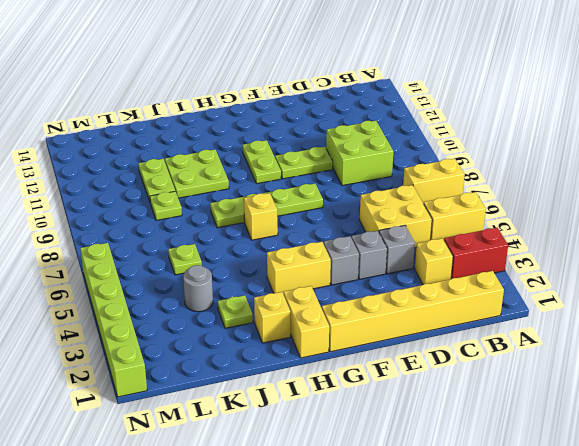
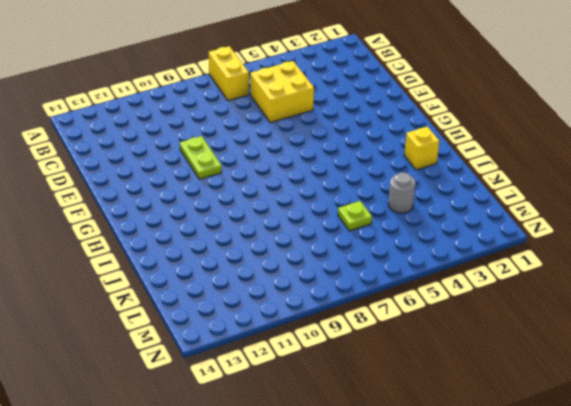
none -> red 1x2 brick [444,228,508,279]
none -> yellow 1x2 brick [424,192,486,240]
none -> yellow 1x6 brick [322,271,504,352]

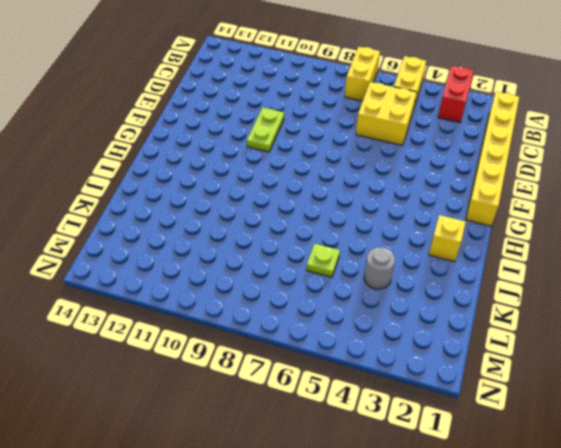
none -> yellow 1x1 brick [415,238,453,285]
none -> lime 2x2 brick [326,121,393,186]
none -> grey 1x1 brick [379,225,415,274]

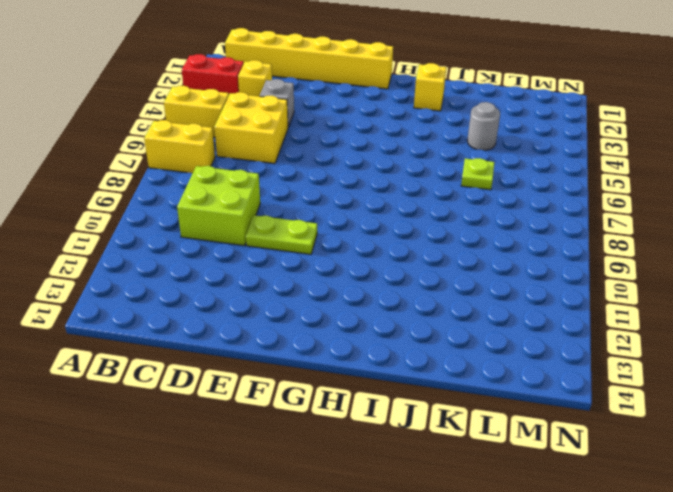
none -> grey 1x1 brick [351,231,387,279]
none -> grey 1x1 brick [324,236,359,285]
none -> lime 1x4 plate [210,184,323,228]

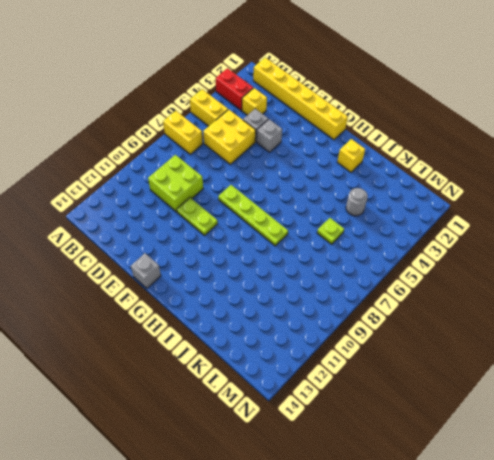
grey 1x1 brick [131,253,161,288] -> grey 1x1 brick moved to [324,236,359,285]
none -> yellow 1x2 brick [267,242,331,295]
none -> lime 1x2 plate [242,140,281,184]
none -> yellow 1x2 brick [284,286,329,358]

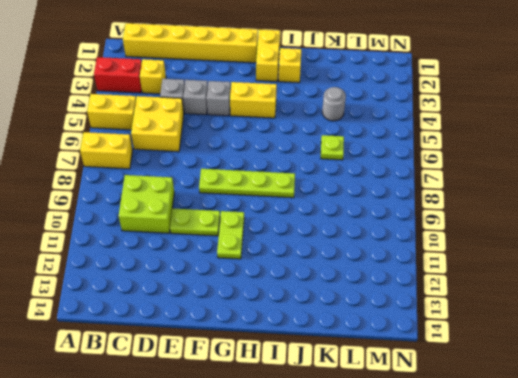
none -> yellow 1x1 brick [244,193,278,240]
none -> lime 2x2 plate [165,149,229,198]
none -> lime 1x1 plate [218,295,253,328]

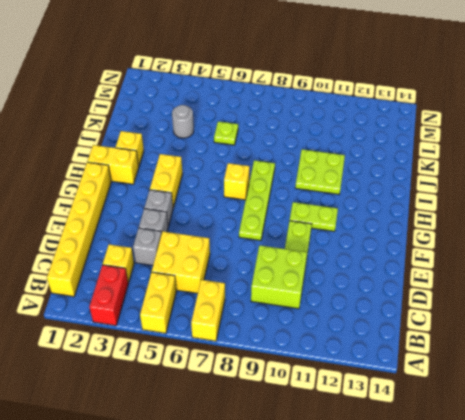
none -> lime 1x1 plate [218,295,253,328]
none -> lime 1x1 plate [150,191,182,220]
none -> lime 1x2 plate [138,159,175,201]

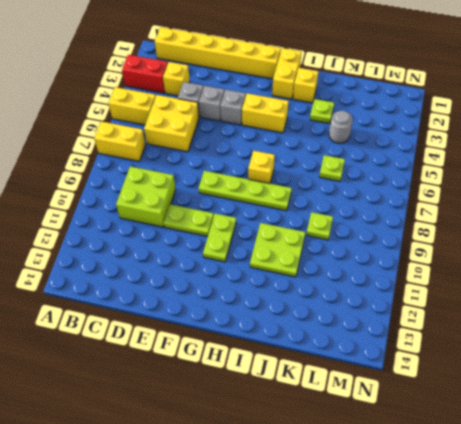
none -> lime 1x2 plate [138,159,175,201]
none -> lime 1x6 brick [80,243,147,397]

